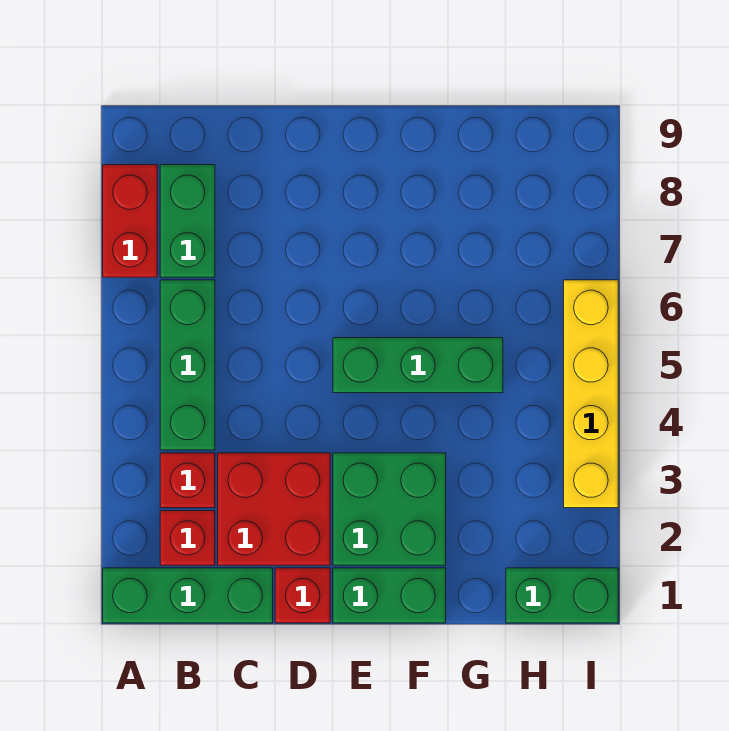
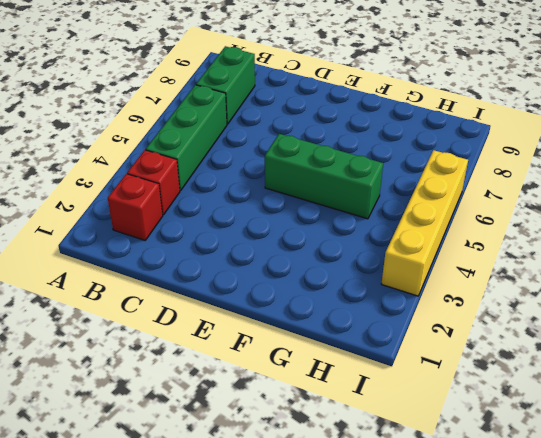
none -> green 1x3 brick [103,568,273,623]
none -> red 1x2 brick [103,165,157,277]
none -> red 2x2 brick [218,453,330,565]

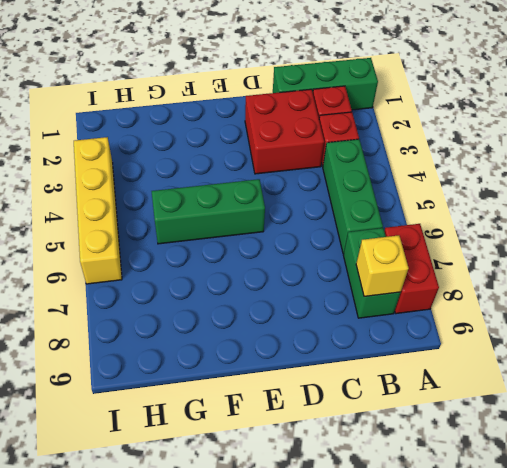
yellow 1x1 brick [356,235,409,297] -> none
none -> red 1x1 brick [275,568,330,623]
none -> green 1x2 brick [333,568,446,623]
none -> green 2x2 brick [333,453,446,565]

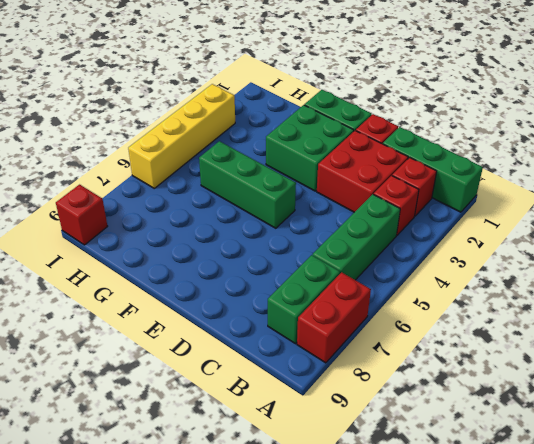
red 1x1 brick [56,185,108,245] -> none
none -> green 1x2 brick [506,568,618,623]

